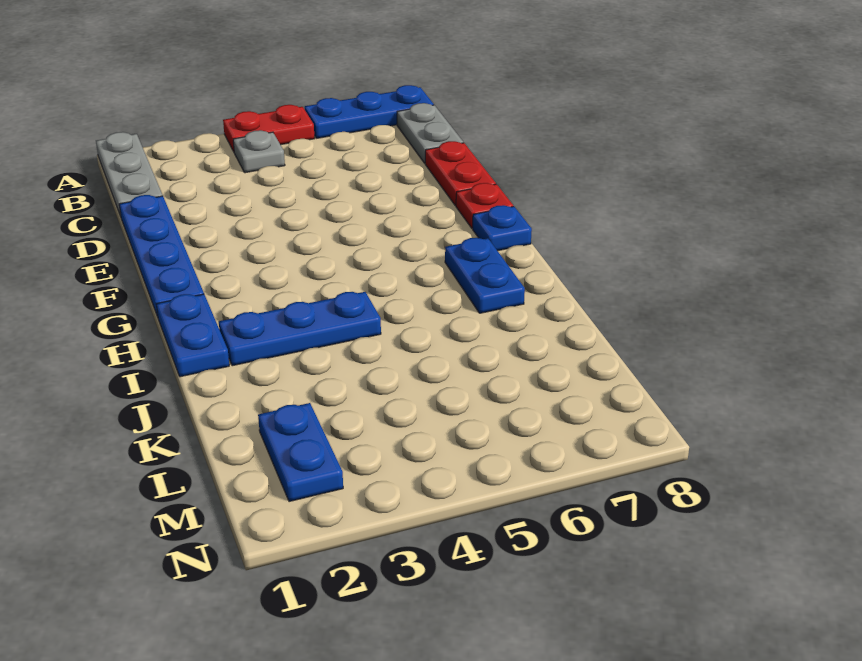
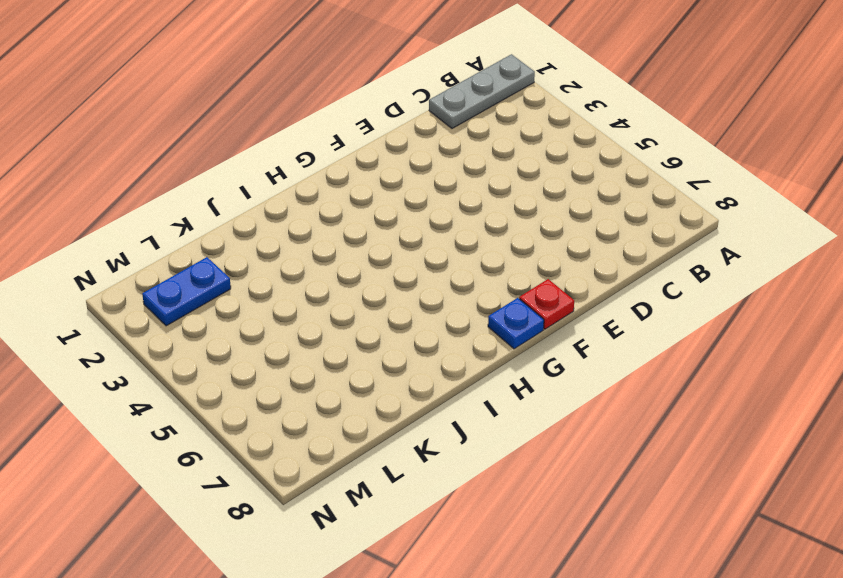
none -> red 1x2 plate [223,105,315,152]
none -> blue 1x3 plate [305,85,434,138]
none -> grey 1x1 plate [233,130,285,173]

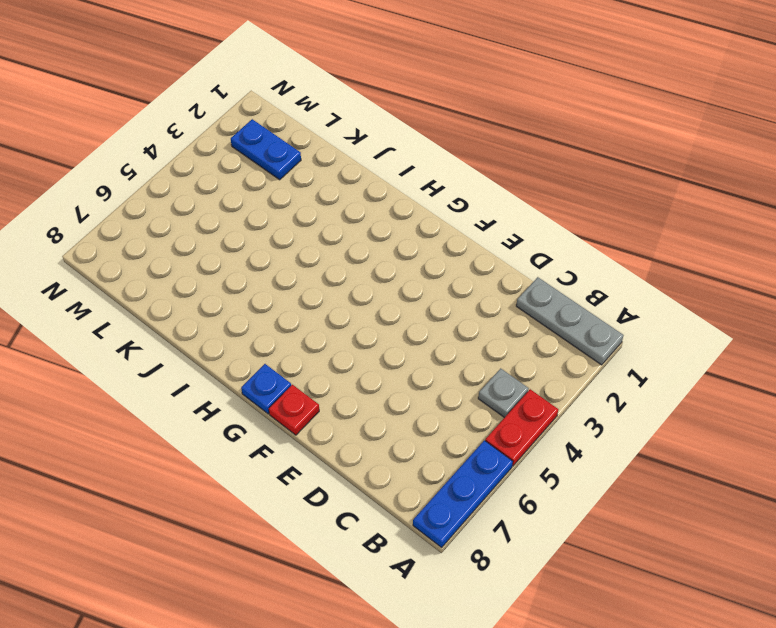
none -> grey 1x2 plate [397,103,463,163]
none -> blue 1x4 plate [119,195,204,317]
none -> red 1x2 plate [425,141,496,206]

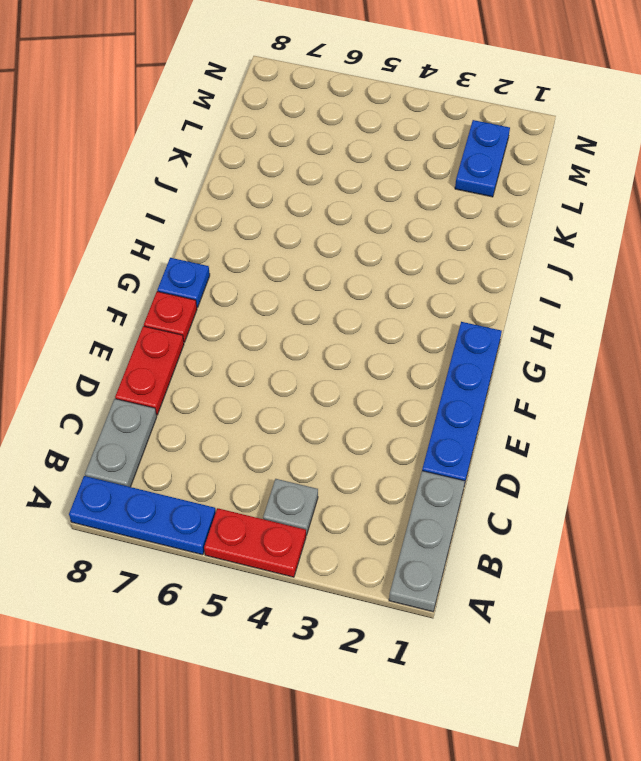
none -> blue 1x2 plate [156,294,229,377]
none -> blue 1x2 plate [445,238,525,313]
none -> blue 1x3 plate [219,292,381,366]

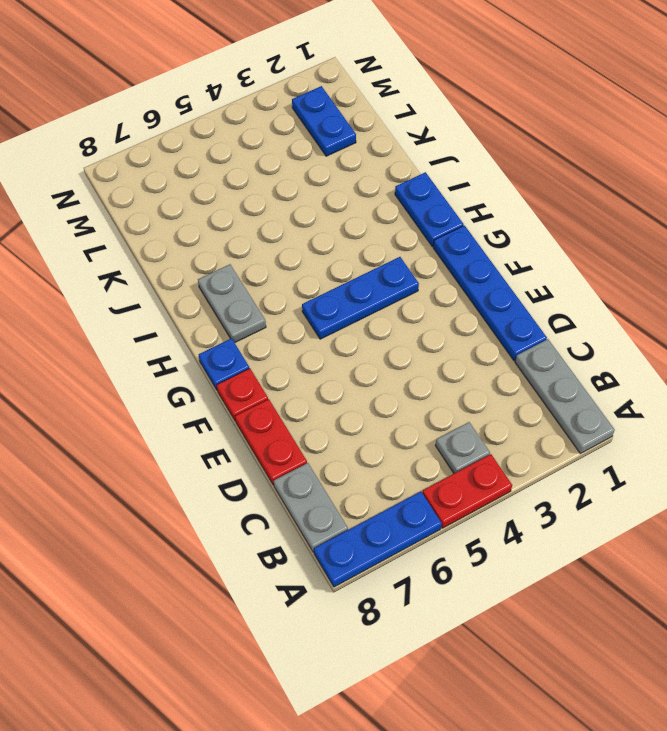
blue 1x3 plate [302,257,419,339] -> blue 1x3 plate moved to [219,292,381,366]
grey 1x2 plate [198,264,266,343] -> blue 1x2 plate [445,238,525,313]

